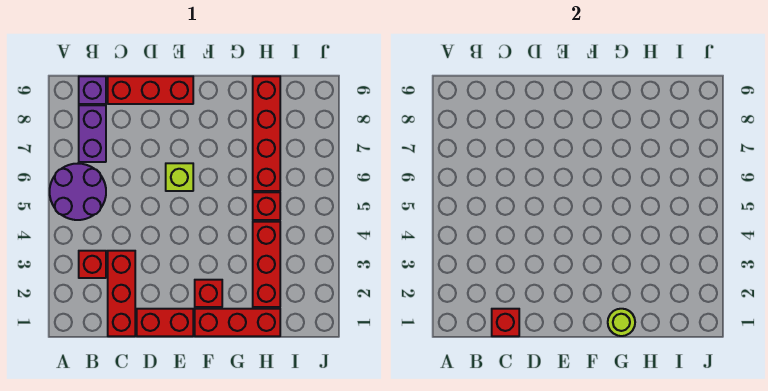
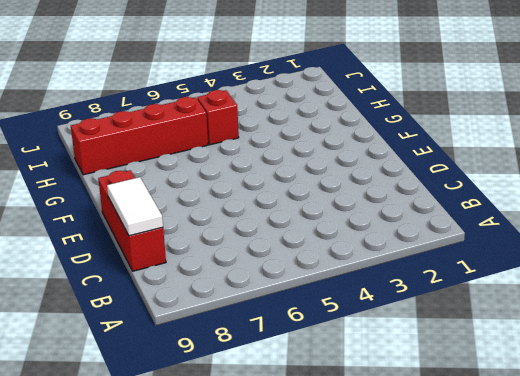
white 1x2 tile [107,177,163,236] -> none
none -> purple 2x2 round brick [50,164,106,220]
none -> red 1x1 brick [79,251,106,278]
none -> purple 1x2 brick [79,105,106,162]

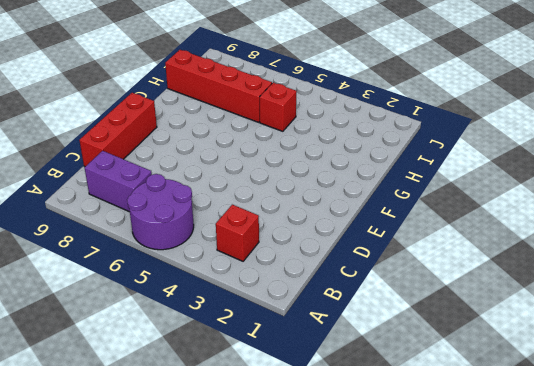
none -> purple 1x1 brick [79,76,106,104]
none -> red 1x3 brick [108,251,135,336]
none -> red 1x2 brick [137,309,193,336]

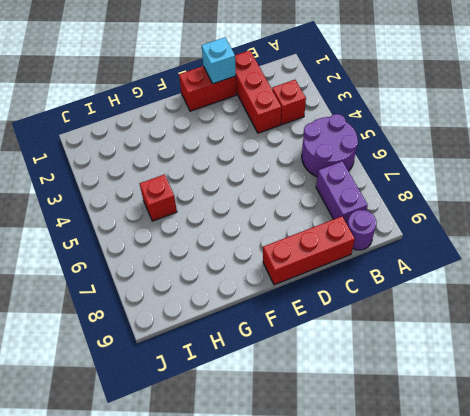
purple 1x1 round brick [347,210,376,250] -> purple 1x1 brick [79,76,106,104]
cyan 1x1 brick [202,37,236,84] -> none
none -> lime 1x1 brick [166,163,193,191]
none -> red 1x3 brick [195,309,280,336]
none -> red 1x1 brick [195,280,222,307]

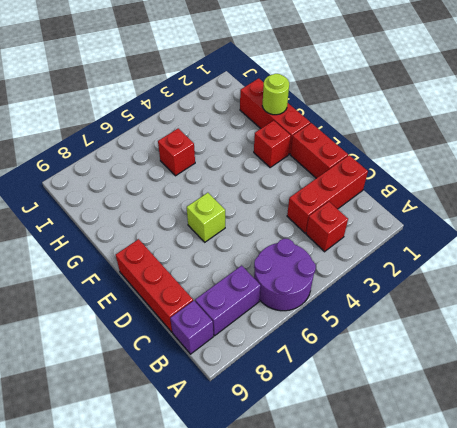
none -> red 1x3 brick [253,222,280,307]
none -> red 1x4 brick [253,76,280,191]
none -> red 1x1 brick [492,309,519,336]

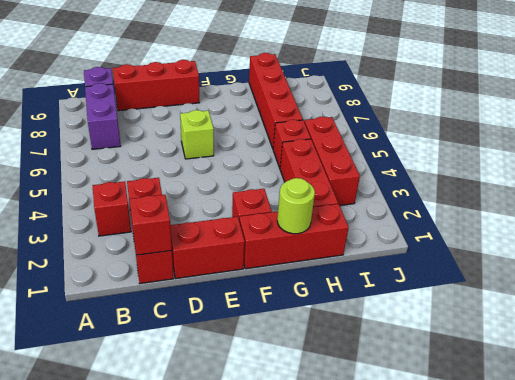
red 1x3 brick [304,117,360,205] -> none
none -> purple 2x2 round brick [50,164,106,220]

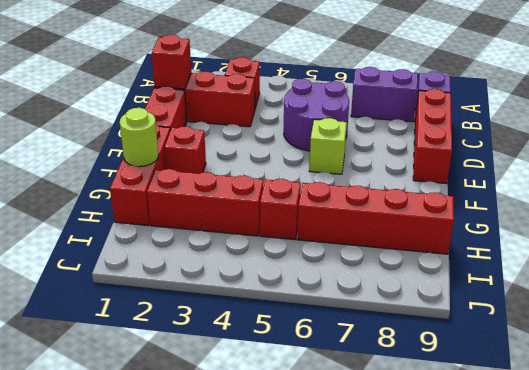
purple 2x2 round brick [284,79,349,151] -> purple 2x2 round brick moved to [50,164,106,220]

